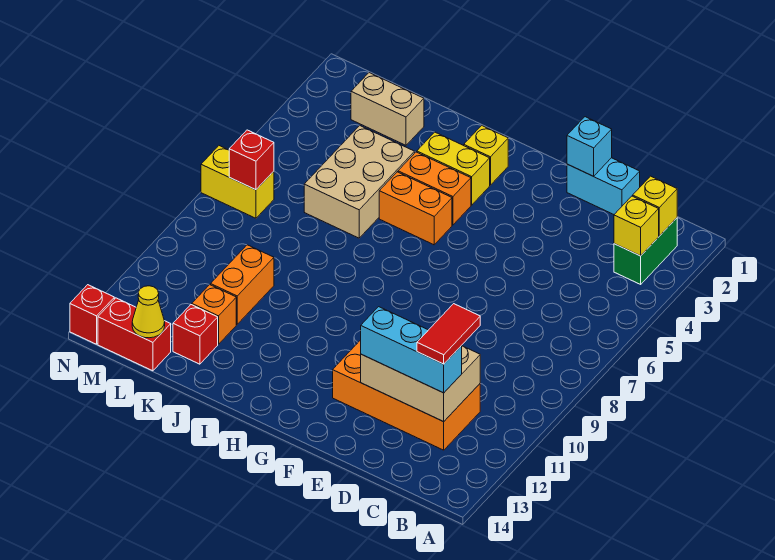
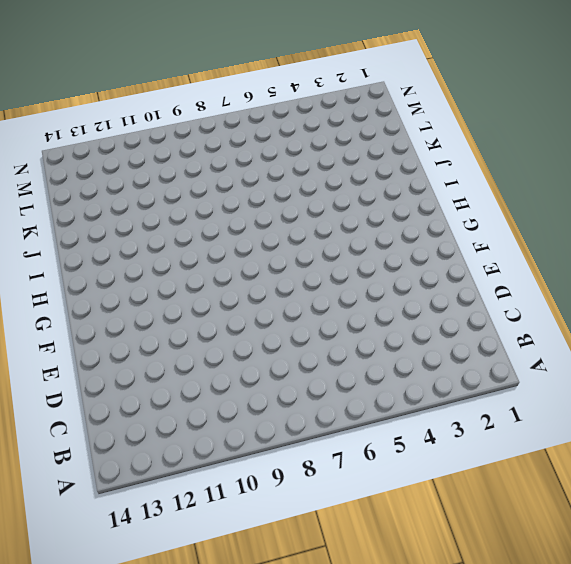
none -> green 1x2 brick [614,218,677,284]
none -> orange 2x4 brick [333,340,480,450]
none -> cyan 1x2 brick [567,158,640,214]

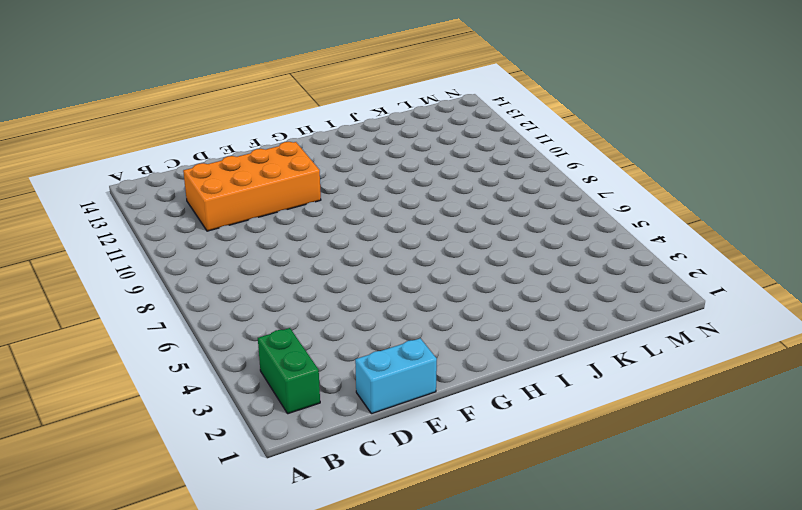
none -> yellow 1x1 brick [464,125,508,185]
none -> yellow 1x2 brick [417,132,490,205]
none -> orange 1x2 brick [398,152,471,225]

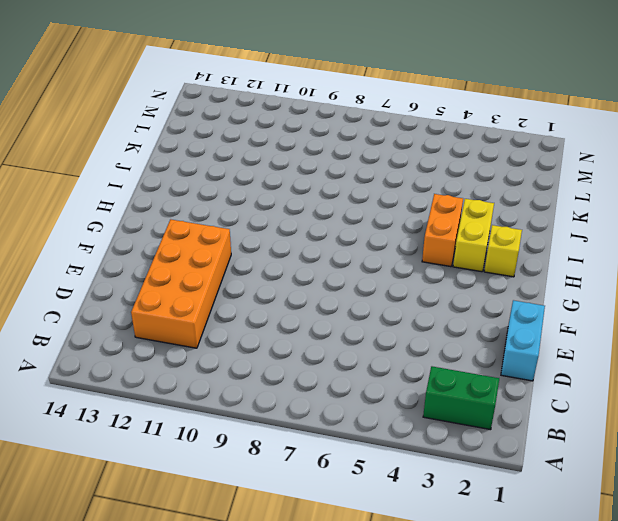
none -> orange 1x2 brick [379,172,452,245]
none -> tan 2x3 brick [304,126,415,238]
none -> tan 1x2 brick [351,73,424,145]

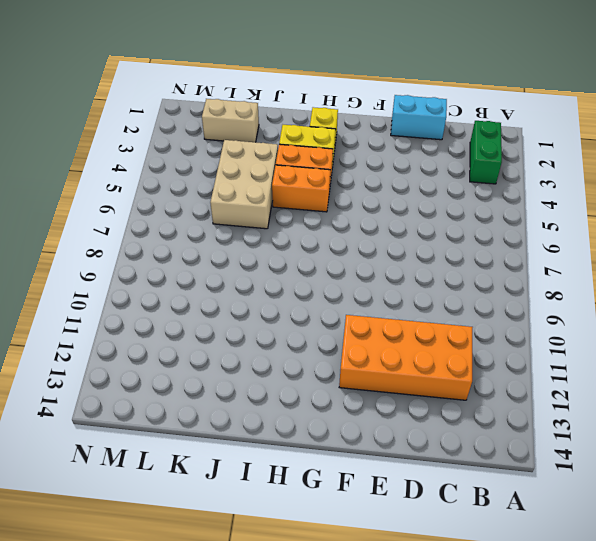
none -> orange 1x2 brick [211,245,274,324]
none -> orange 1x1 brick [192,285,236,344]
none -> red 1x1 brick [173,305,218,364]

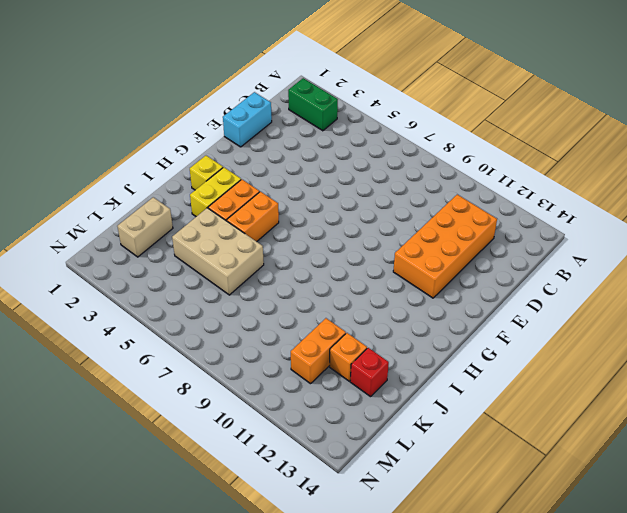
orange 1x2 brick [291,318,346,384] -> orange 1x2 brick turned to [211,245,274,324]
none -> red 1x2 brick [98,298,171,371]
none -> yellow 1x2 brick [201,146,274,218]
none -> red 1x1 brick [70,285,114,344]

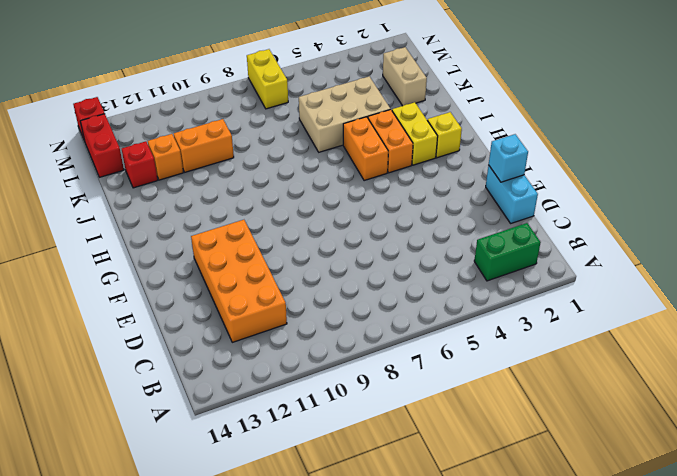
none -> yellow 1x1 brick [633,176,677,236]
none -> yellow 1x1 brick [614,196,659,256]
none -> tan 2x3 brick [361,346,480,422]

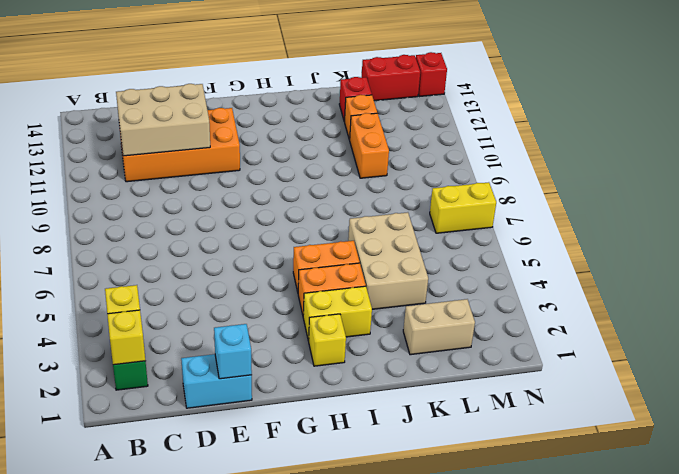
none -> yellow 1x1 cone [132,286,165,338]
none -> red 1x1 brick [229,130,274,190]
none -> cyan 1x3 brick [361,307,462,393]

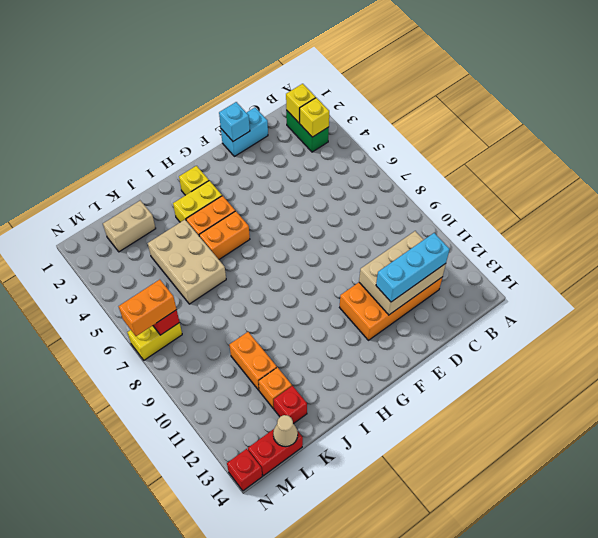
tan 1x1 cone [273,415,298,447] -> yellow 1x1 cone [132,286,165,338]
orange 1x2 brick [118,280,177,336] -> none
none -> red 1x2 tile [417,304,480,364]

